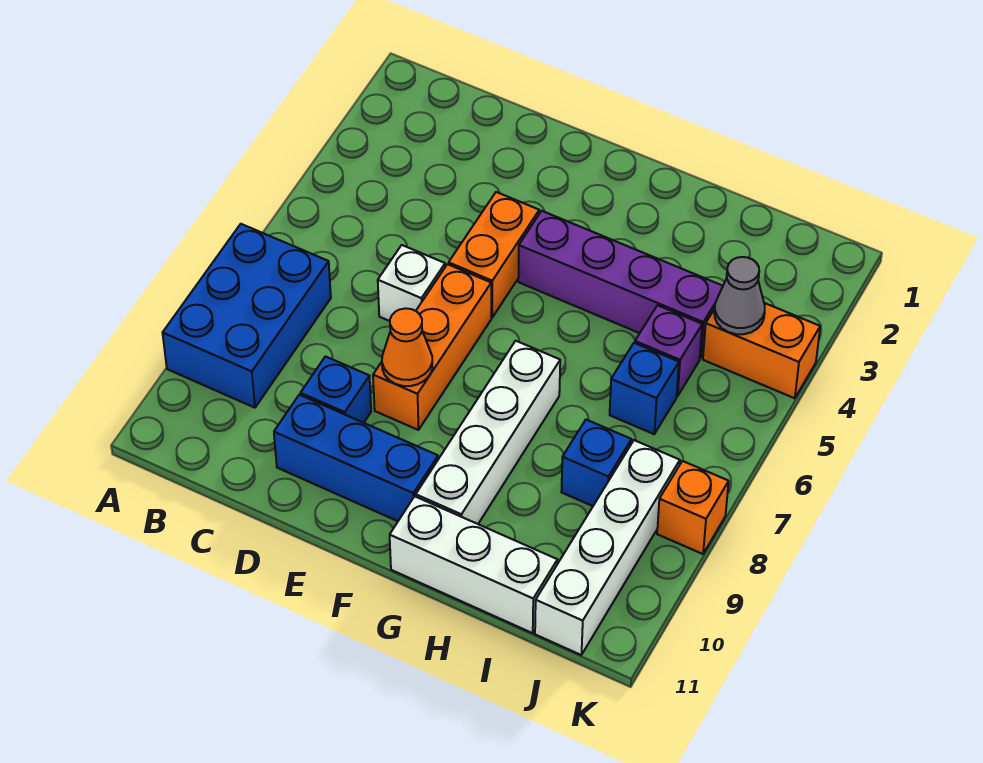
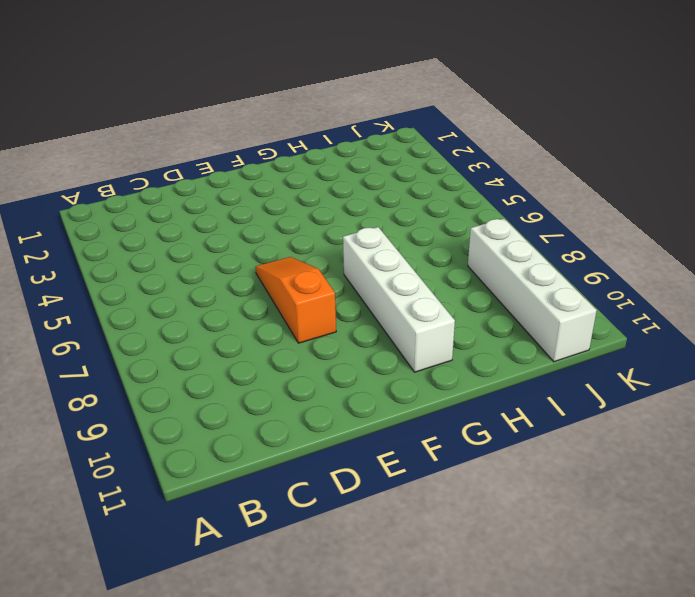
orange 1x3 slope [255,257,336,343] -> orange 1x3 brick [373,264,491,430]
none -> blue 2x3 brick [163,224,331,408]
none -> white 1x1 brick [378,245,445,321]
none -> blue 1x1 brick [300,357,371,423]

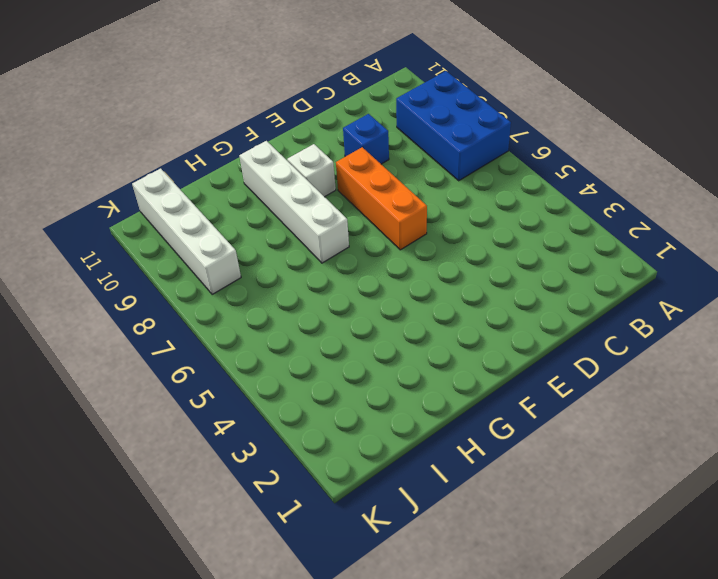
white 1x1 brick [287,144,336,197] -> white 1x1 brick moved to [378,245,445,321]
none -> blue 1x3 brick [274,395,438,521]
none -> orange 1x2 brick [449,192,539,317]
none -> purple 1x4 brick [518,211,723,359]

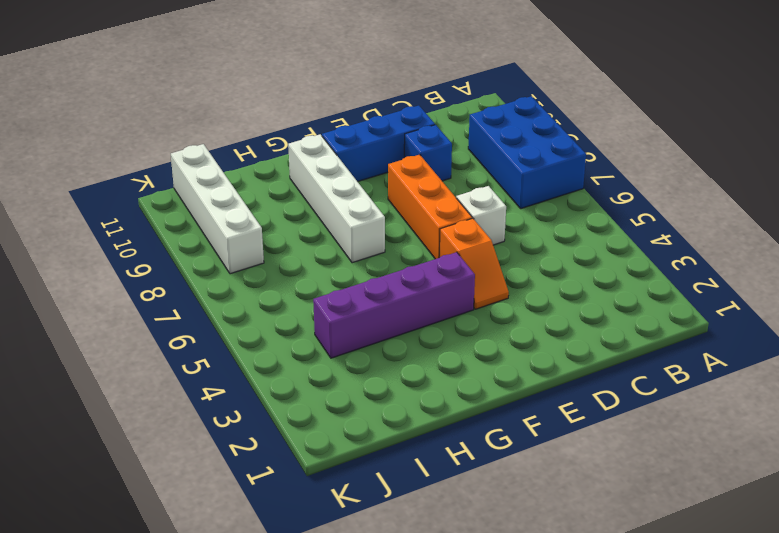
orange 1x2 slope [439,218,509,309] -> orange 1x2 brick [449,192,539,317]
none -> white 1x3 brick [390,496,557,633]
none -> purple 1x1 brick [635,305,702,396]
none -> blue 1x1 brick [610,343,679,434]

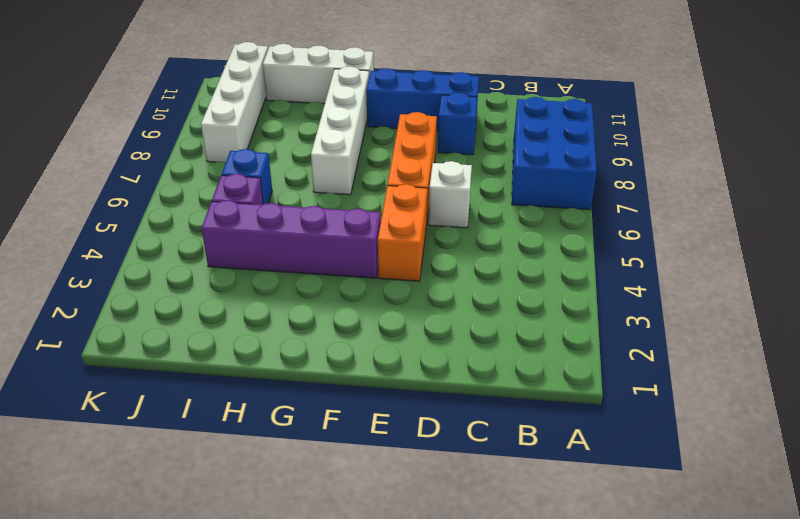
none -> blue 1x1 brick [561,420,631,506]
none -> orange 1x2 brick [703,303,820,398]
none -> orange 1x1 brick [657,461,729,554]

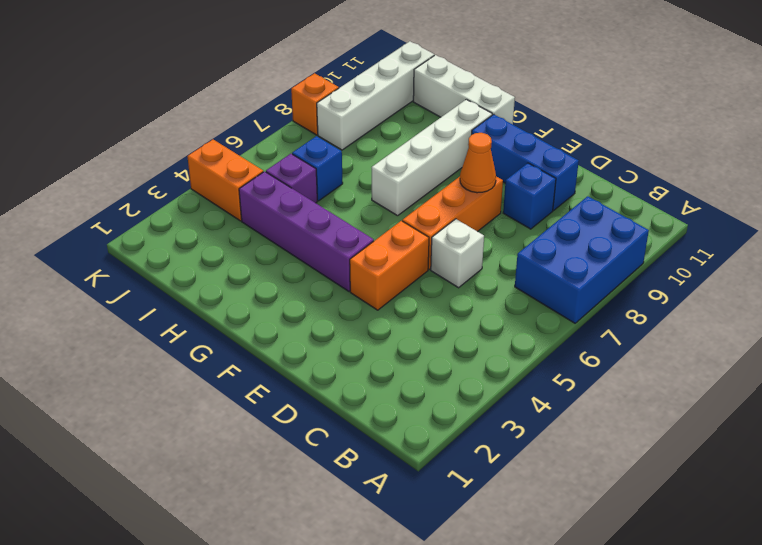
none -> blue 1x1 brick [561,420,631,506]
none -> grey 1x1 cone [714,257,765,334]

